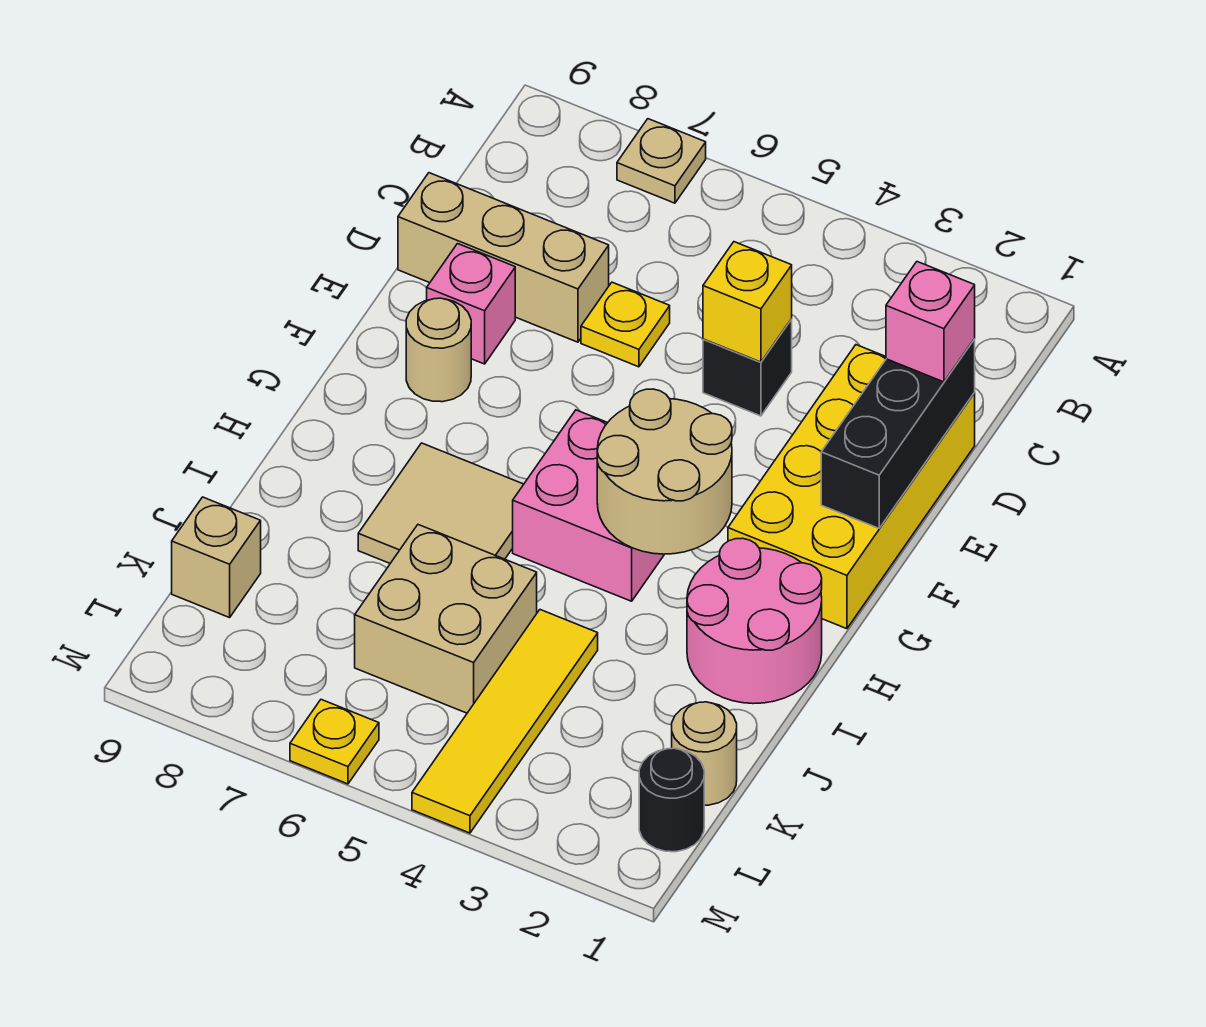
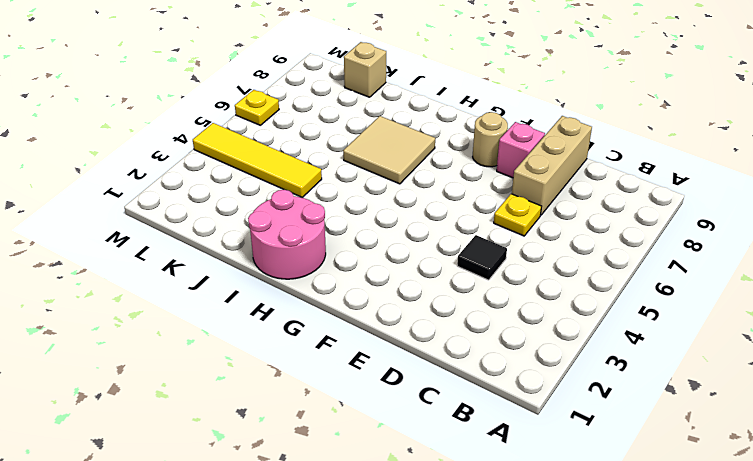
black 1x1 tile [457,235,507,280] -> black 1x1 brick [703,319,792,416]
none -> tan 1x1 plate [617,119,706,203]
none -> yellow 2x4 brick [728,345,975,629]
none -> pink 2x2 brick [513,410,664,601]

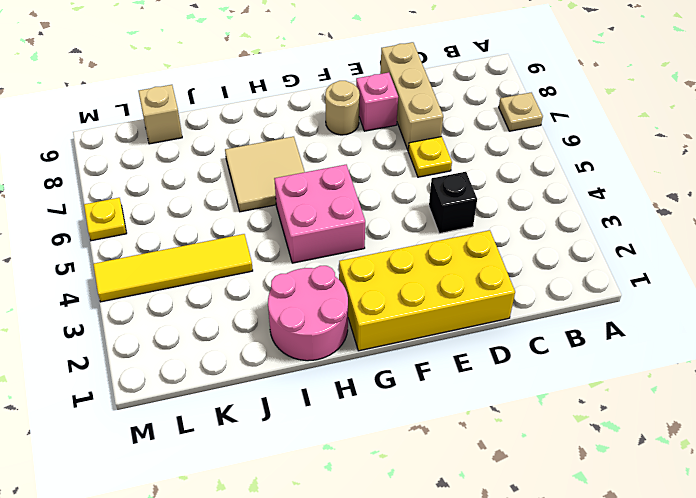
none -> tan 2x2 brick [355,525,537,713]
none -> tan 1x1 round brick [672,702,737,805]
none -> black 1x1 round brick [639,748,704,852]

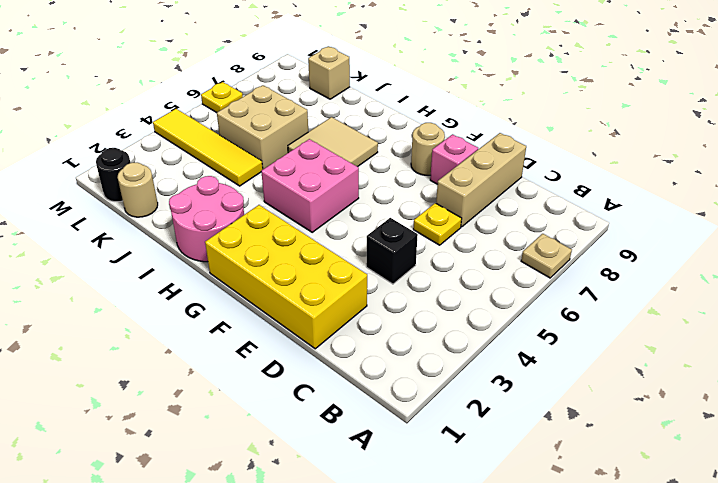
none -> black 1x3 brick [821,339,975,528]
none -> yellow 1x1 brick [703,242,792,362]
none -> tan 2x2 round brick [597,389,732,554]

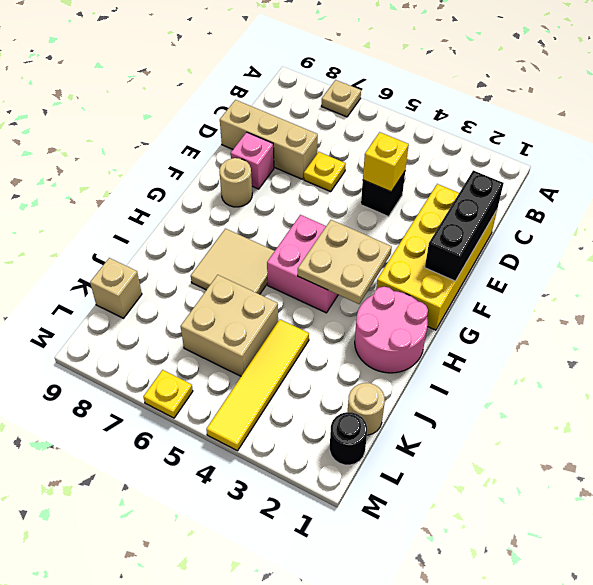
tan 2x2 plate [298,220,392,304] -> tan 2x2 round brick [597,389,732,554]
none -> pink 1x1 brick [886,262,975,382]

